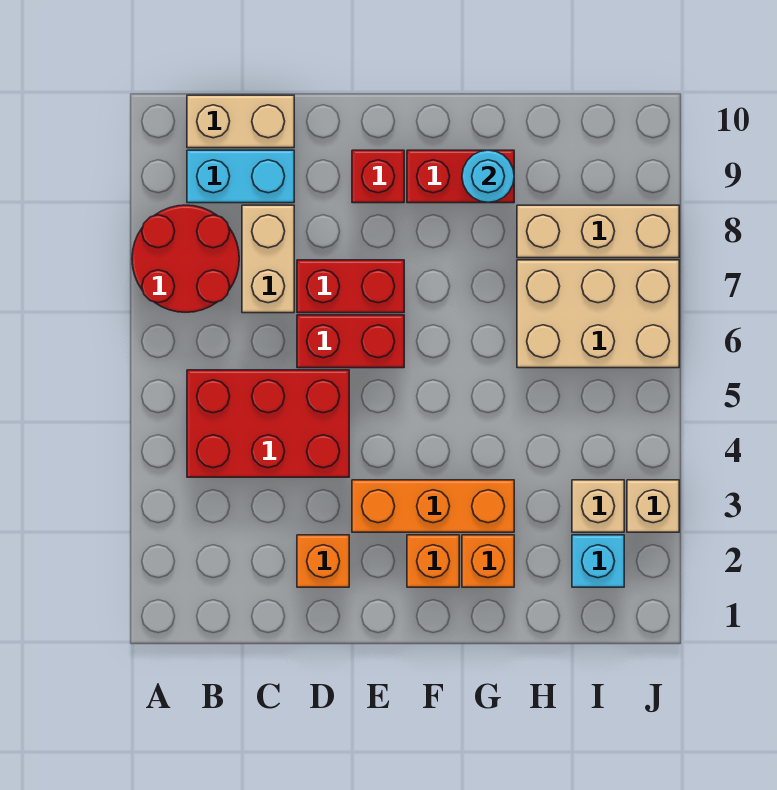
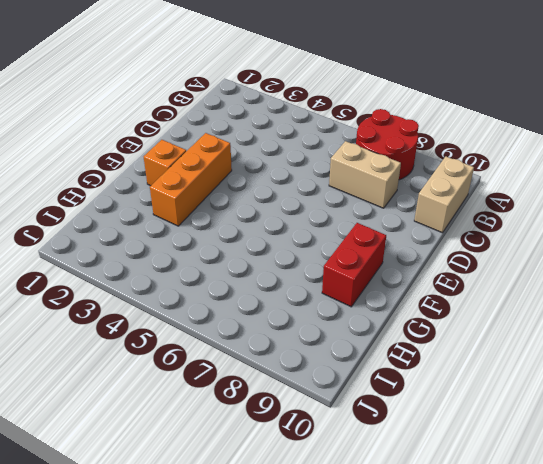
none -> red 2x3 brick [187,370,349,477]
none -> cyan 1x2 brick [187,150,294,203]
none -> orange 1x1 brick [297,535,349,587]

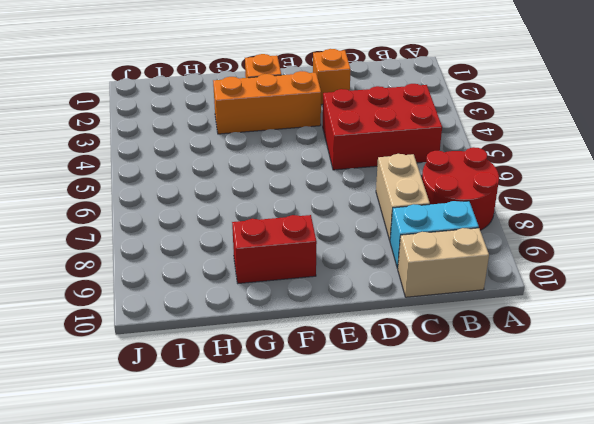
none -> red 1x2 brick [297,315,404,368]
none -> red 1x2 brick [297,260,404,313]
none -> red 1x1 brick [352,150,404,203]

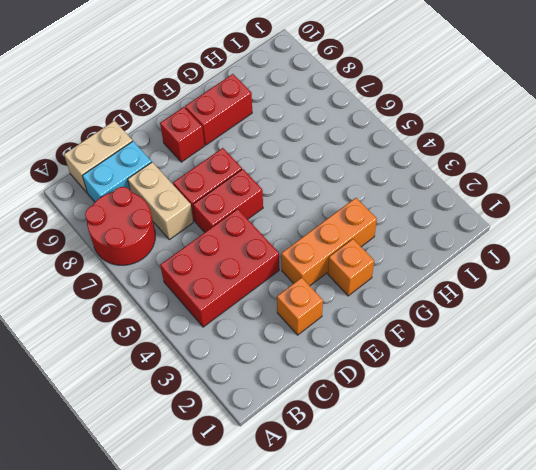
none -> orange 1x1 brick [462,535,514,587]
none -> tan 2x3 brick [517,260,679,368]
none -> tan 1x3 brick [517,205,679,258]

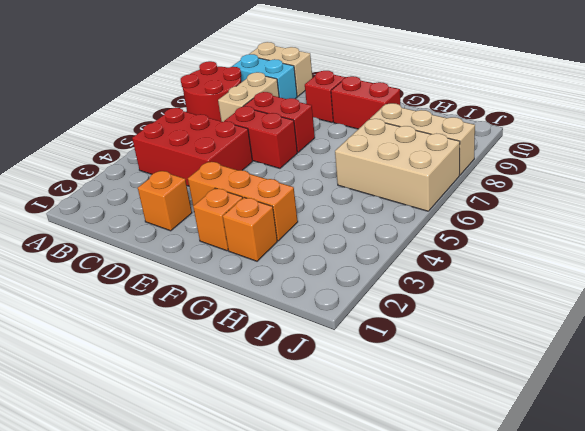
none -> cyan 1x1 brick [572,535,624,587]
none -> tan 1x1 brick [572,480,624,532]
none -> tan 1x1 brick [627,480,679,532]

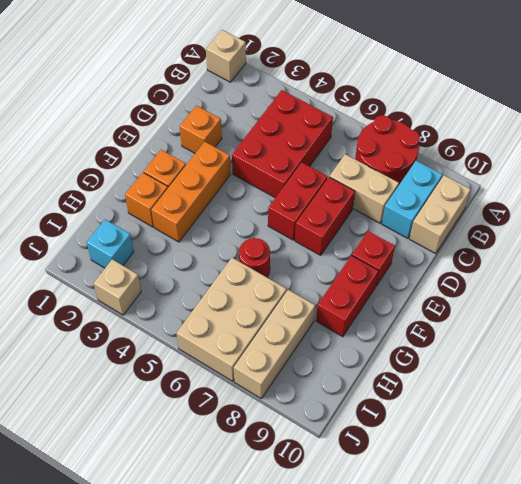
tan 1x1 brick [206,30,246,82] -> tan 1x1 brick moved to [572,480,624,532]
red 1x1 round brick [239,238,270,277] -> none
none -> cyan 1x1 round brick [462,150,514,203]

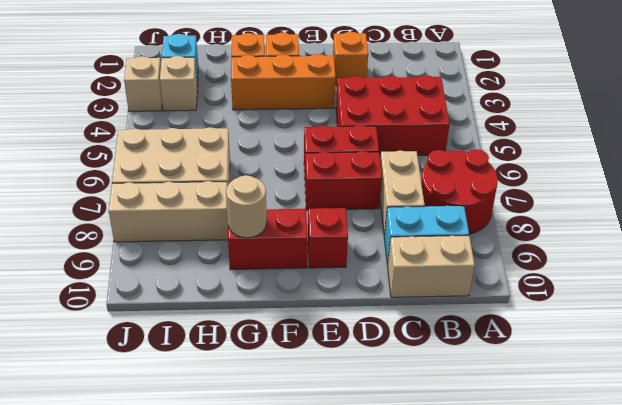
tan 1x1 round brick [226,175,267,238] -> cyan 1x1 round brick [462,150,514,203]

